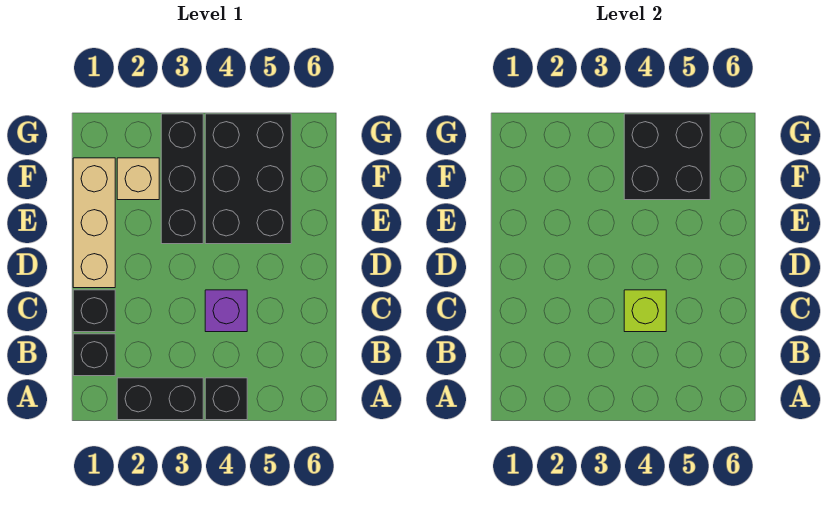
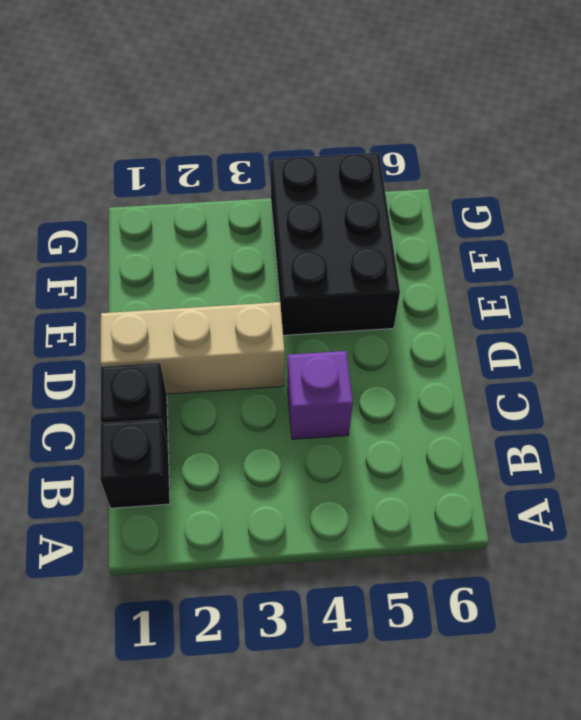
tan 1x3 brick [101,302,285,394] -> tan 1x3 brick turned to [73,158,115,288]
none -> black 1x2 brick [117,378,203,420]
none -> black 1x1 brick [205,378,247,420]

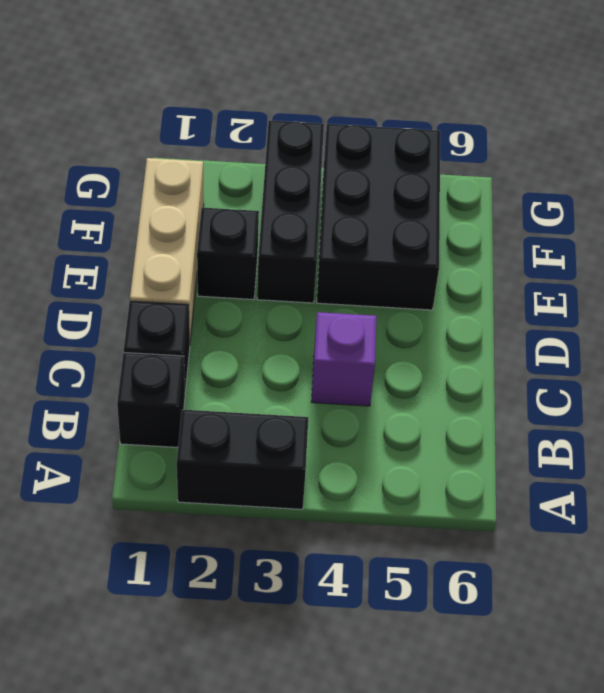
black 1x1 brick [197,208,259,300] -> black 1x1 brick moved to [205,378,247,420]
none -> tan 1x1 brick [117,158,159,200]
none -> lime 1x1 brick [624,290,666,332]

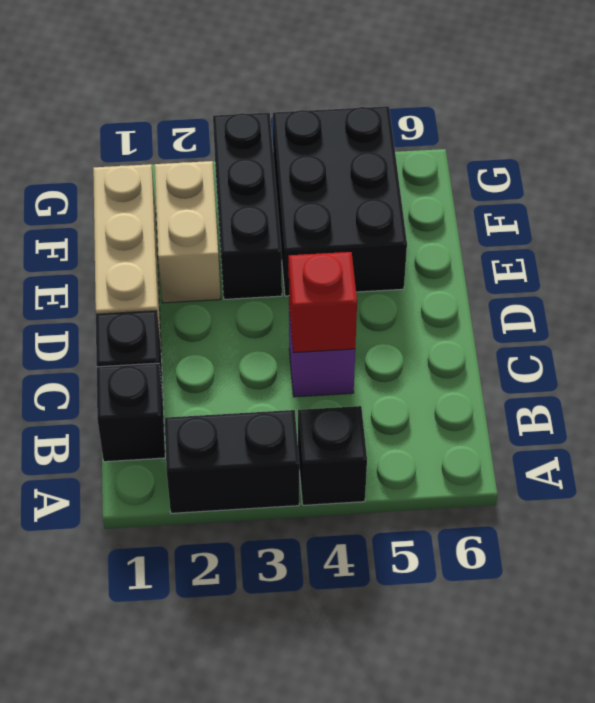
red 1x1 brick [289,252,357,352] -> lime 1x1 brick [624,290,666,332]
tan 1x2 brick [155,161,221,303] -> tan 1x1 brick [117,158,159,200]
none -> black 2x2 brick [624,114,710,200]

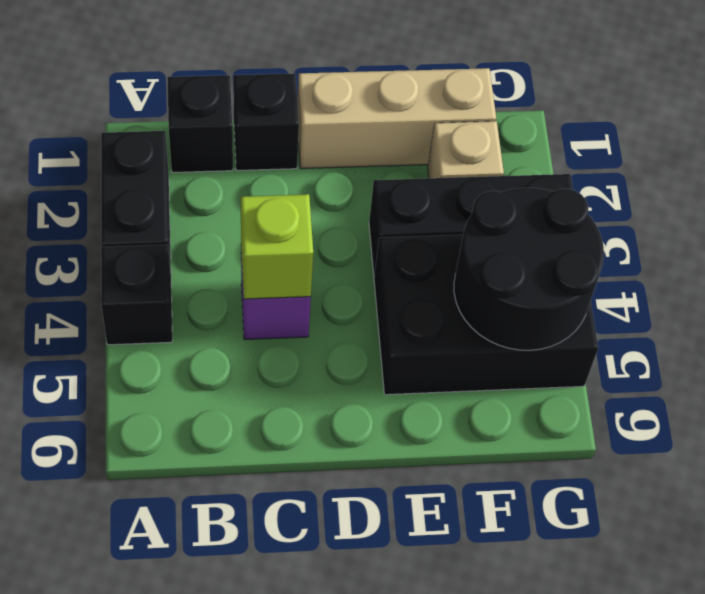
black 2x2 round brick [454,188,604,350] -> black 2x2 brick [624,114,710,200]

